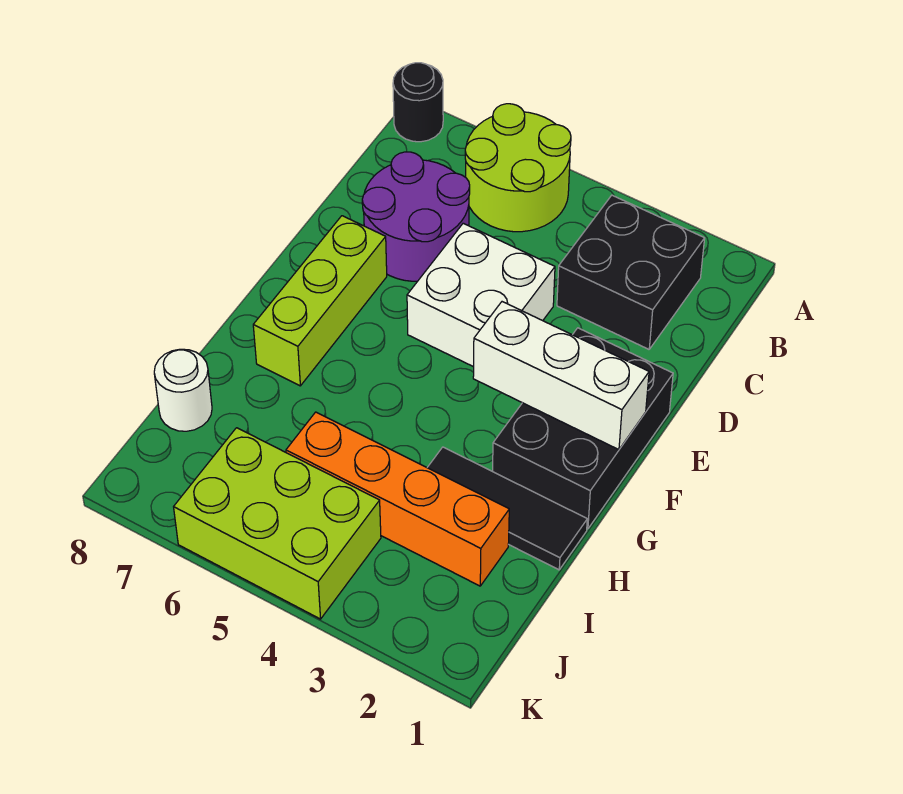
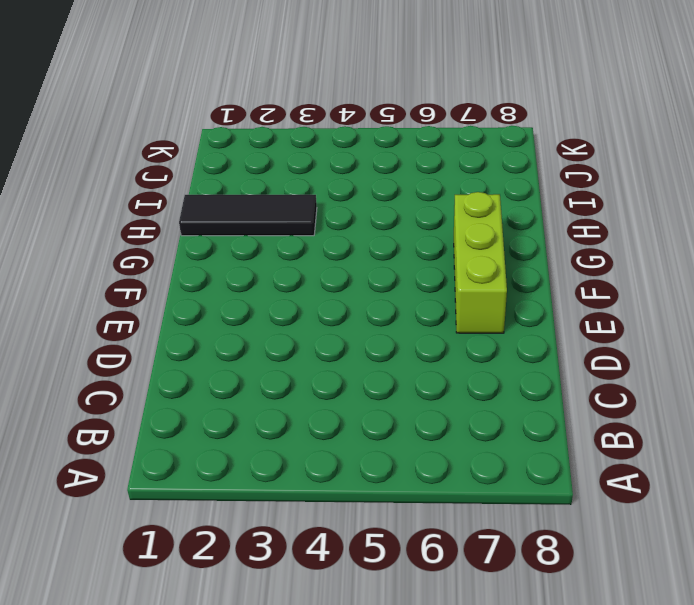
none -> lime 2x2 round brick [465,104,571,232]
none -> black 1x1 round brick [393,63,443,142]
none -> black 2x2 brick [557,195,705,349]

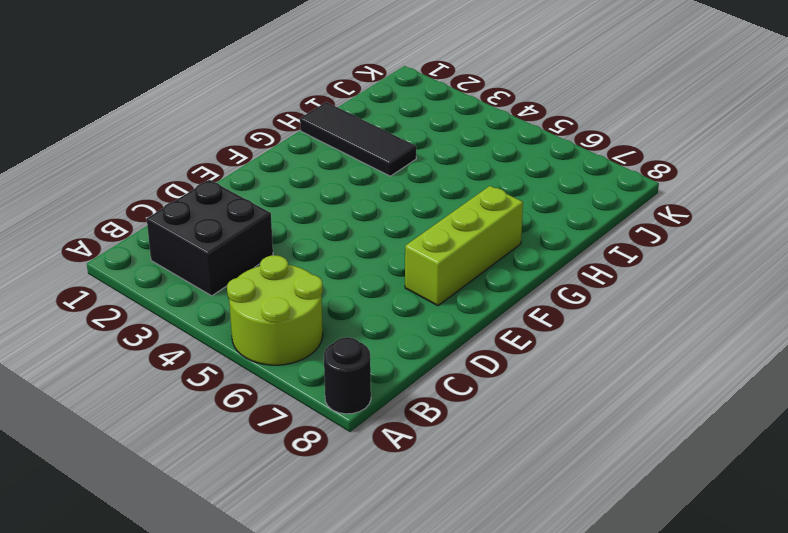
none -> purple 2x2 round brick [362,152,470,281]
none -> white 2x2 brick [407,223,555,367]
none -> black 2x3 brick [493,328,673,529]

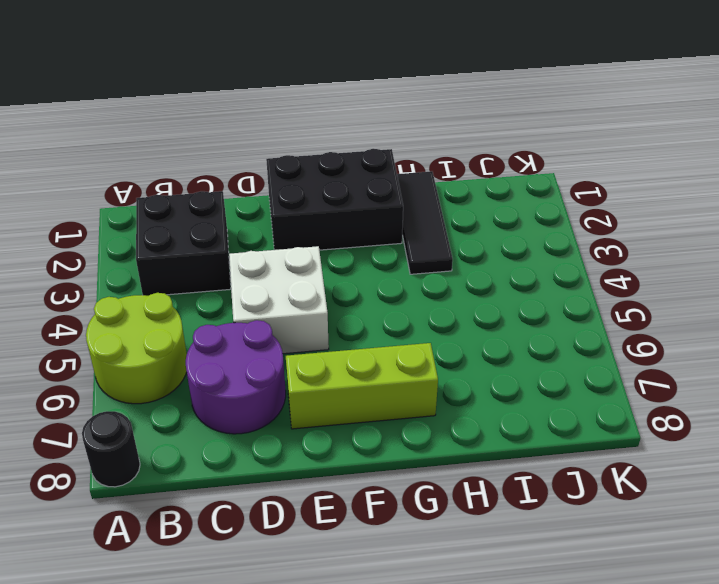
none -> orange 1x4 brick [286,412,509,586]
none -> white 1x1 round brick [154,349,212,431]
none -> lime 2x3 brick [174,428,381,619]

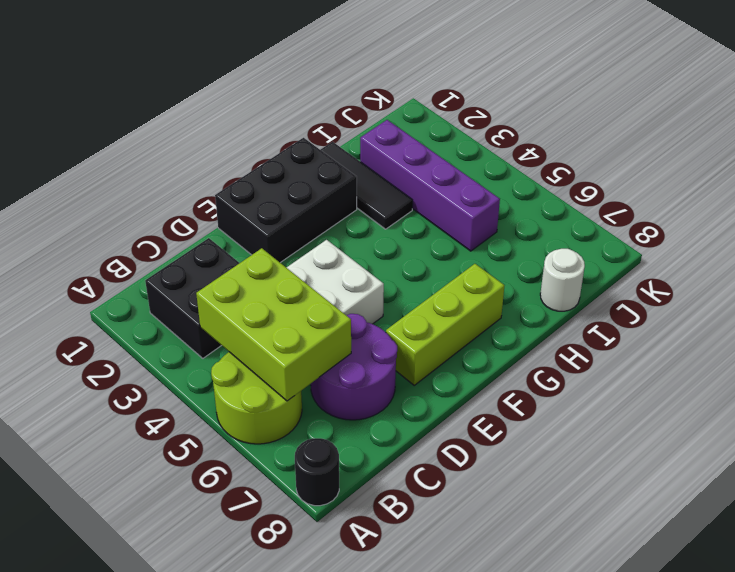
lime 2x3 brick [196,248,351,401] -> lime 2x3 brick moved to [174,428,381,619]
purple 1x4 brick [360,120,500,251] -> orange 1x4 brick [286,412,509,586]
none -> white 1x3 brick [473,302,649,450]

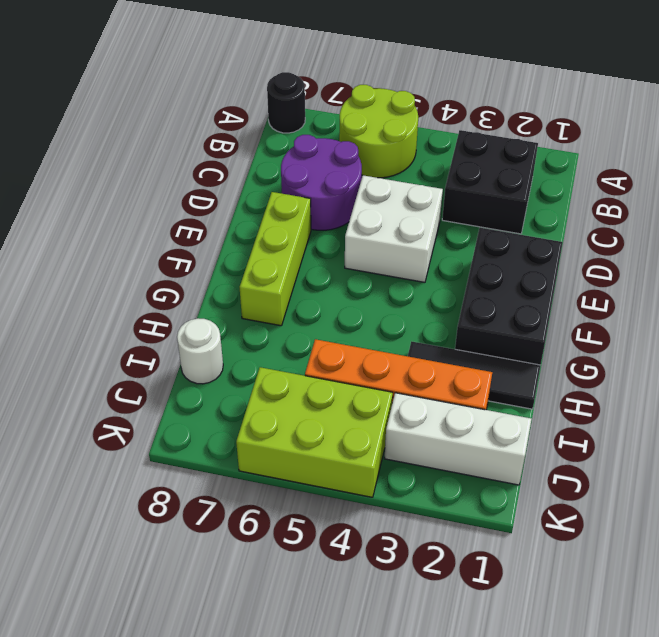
white 1x3 brick [384,393,532,485] -> white 1x3 brick moved to [473,302,649,450]

